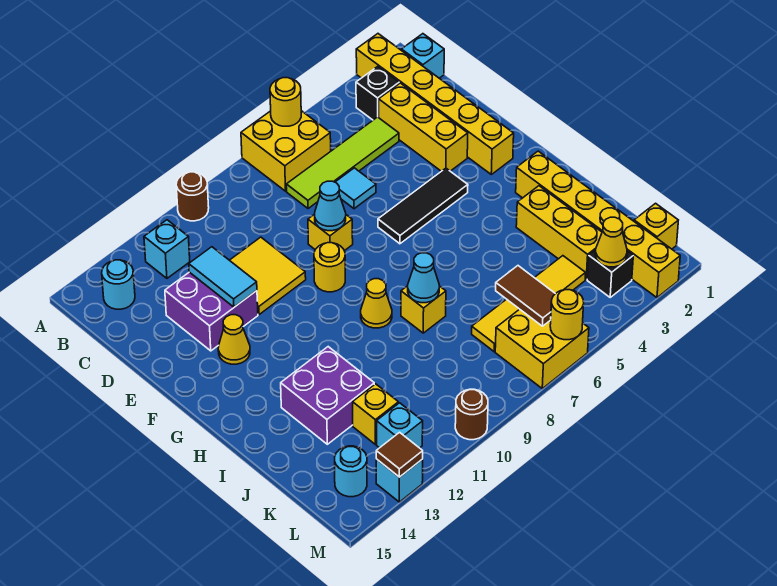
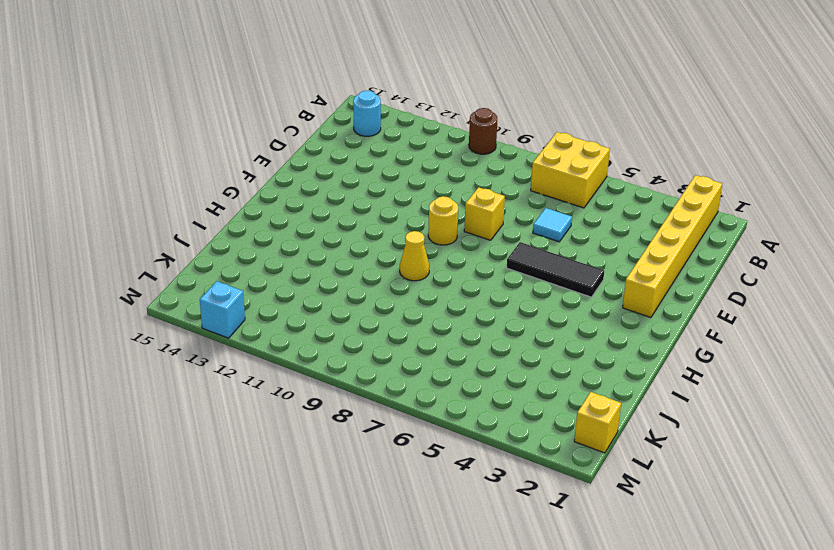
none -> cyan 1x1 brick [401,34,444,78]
none -> black 1x1 brick [356,66,399,120]
none -> cyan 1x1 brick [144,220,190,278]
none -> yellow 1x3 brick [379,83,468,171]

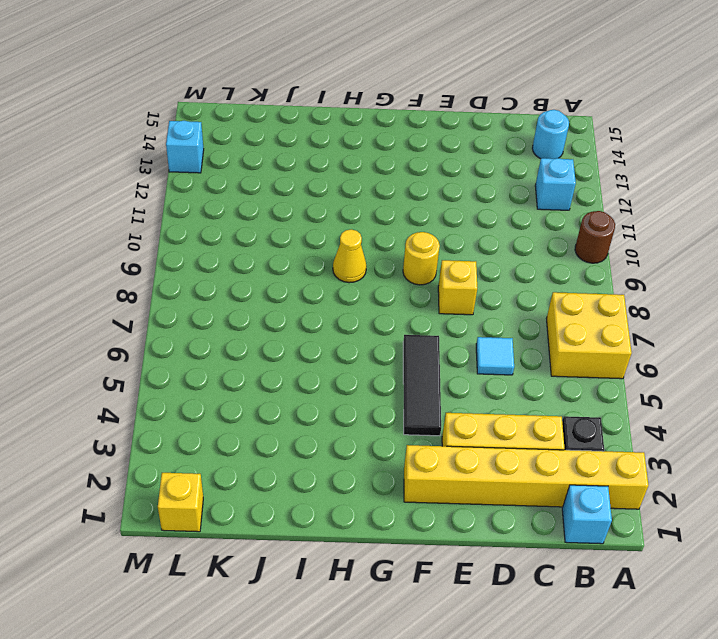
none -> lime 1x4 tile [286,117,399,209]
none -> yellow 2x2 tile [230,237,306,315]
none -> purple 2x2 brick [165,272,258,351]
none -> yellow 1x1 cone [218,315,250,364]

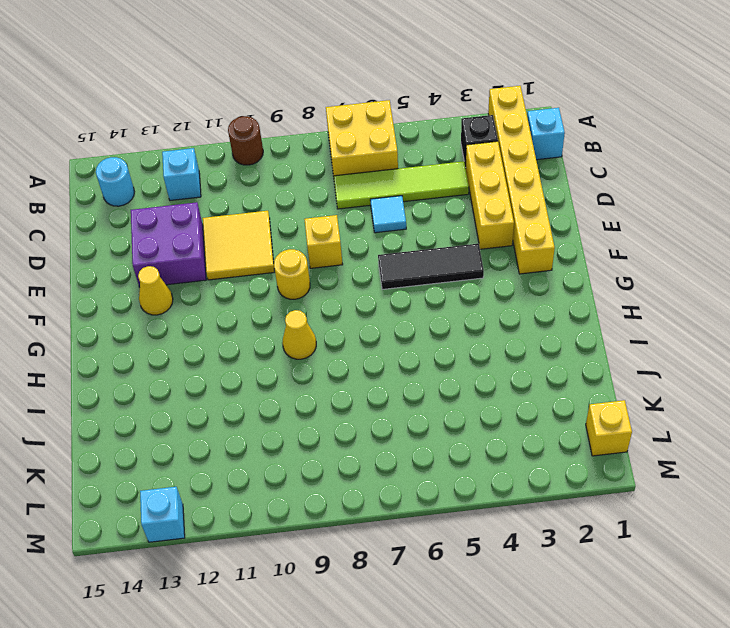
none -> yellow 1x6 brick [516,151,680,298]
none -> yellow 1x3 brick [516,186,602,279]
none -> yellow 1x1 brick [401,286,446,333]
none -> purple 2x2 brick [281,347,374,444]

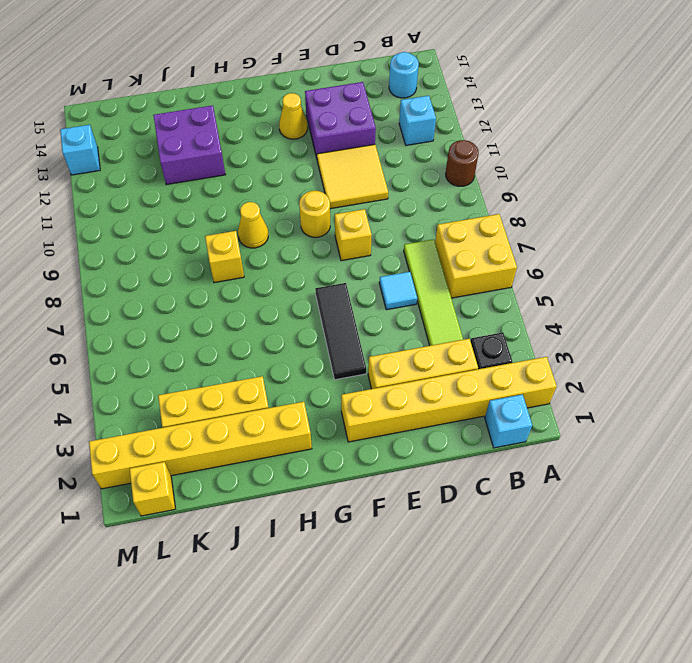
none -> yellow 1x4 tile [472,256,586,352]
none -> yellow 1x1 brick [353,384,398,444]
none -> black 1x1 brick [587,250,633,297]
none -> yellow 2x2 brick [495,309,589,388]

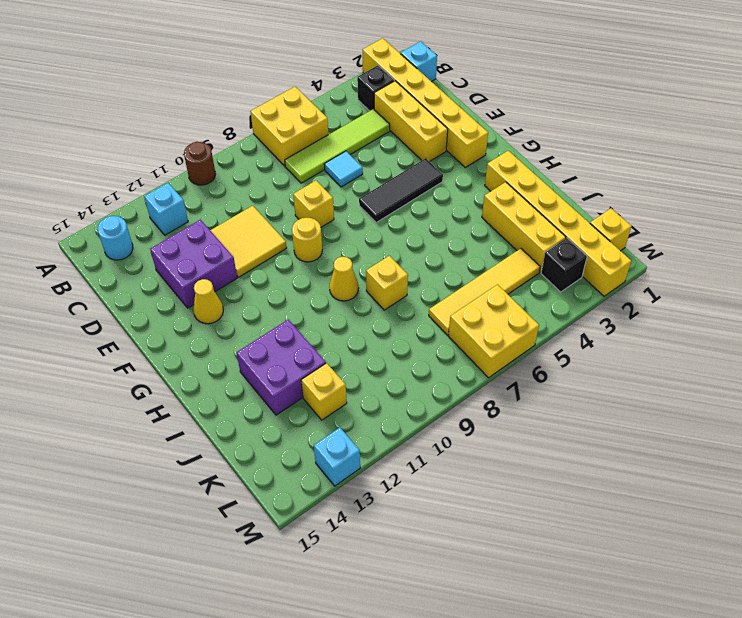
none -> cyan 1x1 brick [377,403,423,448]
none -> cyan 1x1 round brick [335,446,367,497]
none -> brown 1x1 round brick [455,389,488,440]
none -> yellow 1x1 round brick [270,78,301,126]

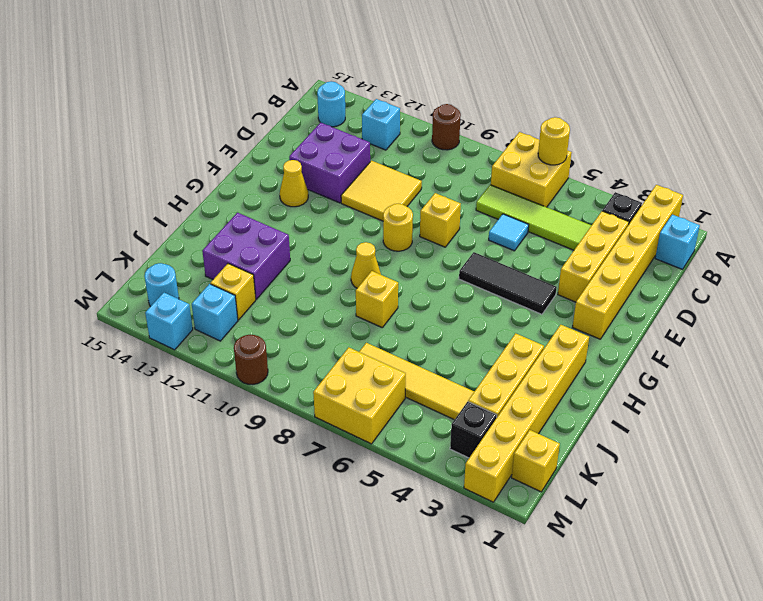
none -> cyan 1x2 tile [189,247,257,307]
none -> cyan 1x1 cone [315,181,346,231]
none -> cyan 1x1 cone [408,253,439,303]
none -> brown 1x2 tile [496,266,555,326]

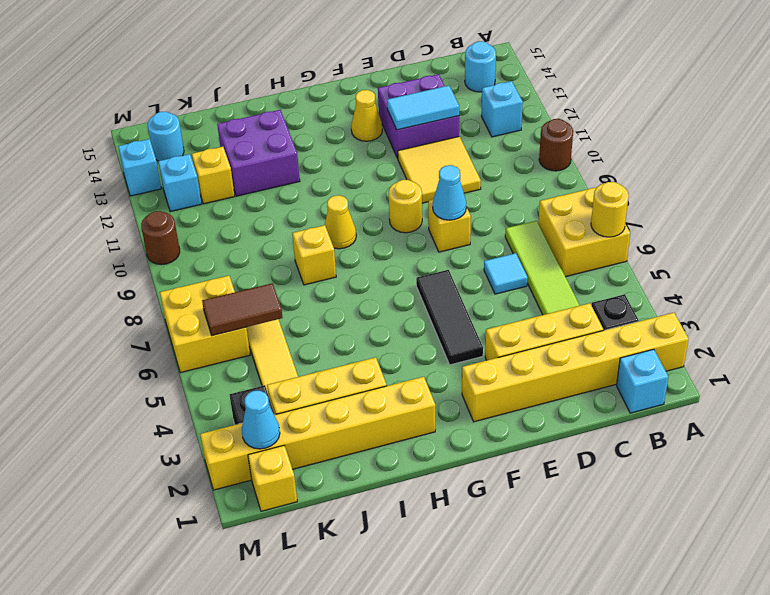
cyan 1x1 cone [242,391,280,449] -> cyan 1x1 cone moved to [408,253,439,303]
none -> yellow 1x1 cone [595,217,627,267]
none -> yellow 1x1 round brick [550,290,584,340]
none -> brown 1x1 tile [376,432,423,477]

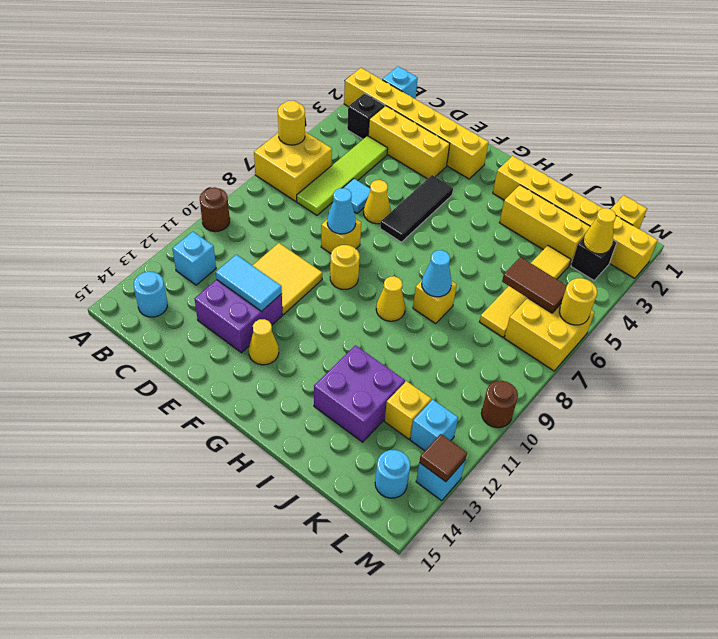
yellow 1x1 cone [364,180,391,224] -> none

